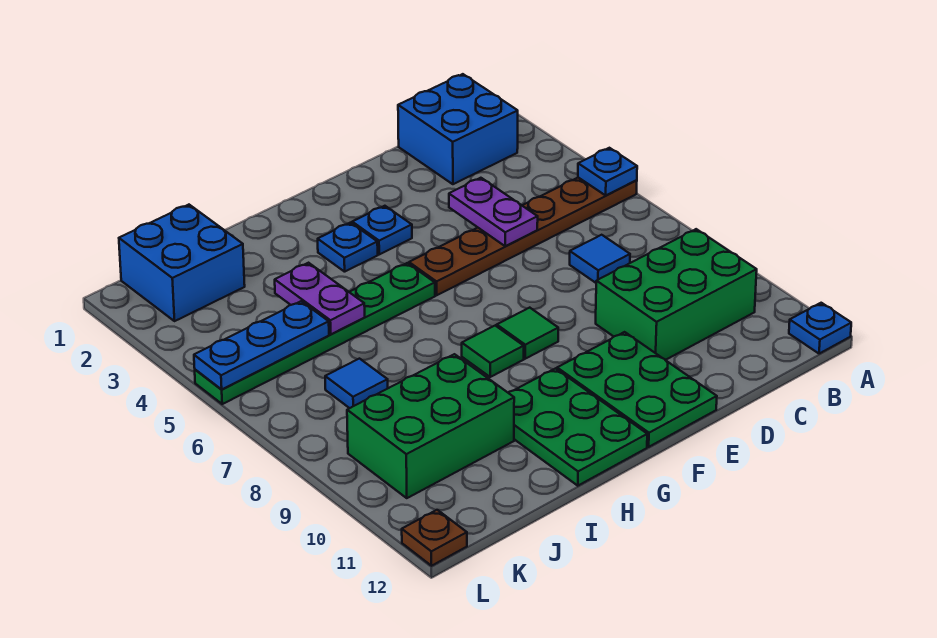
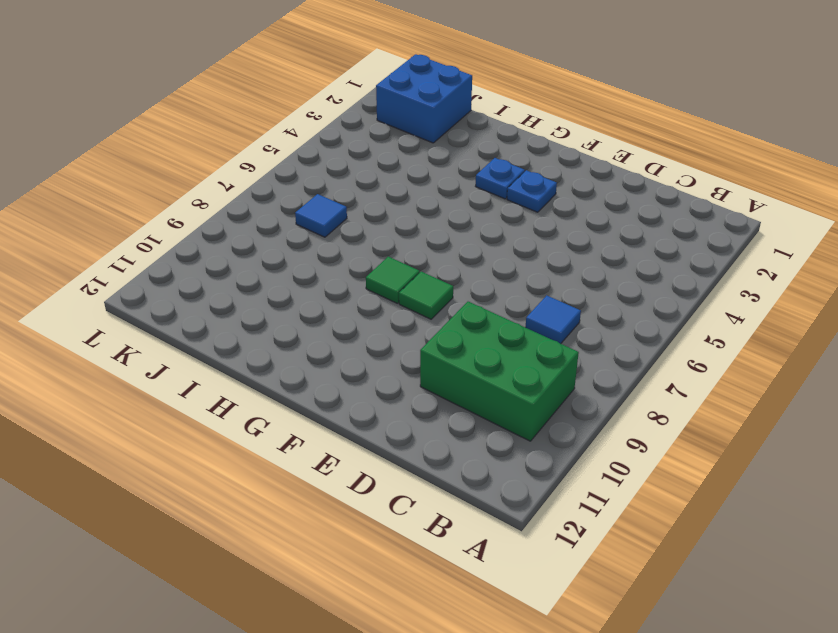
none -> brown 1x6 plate [409,178,637,295]
none -> blue 1x1 plate [789,303,851,354]
none -> blue 2x2 brick [398,74,518,184]

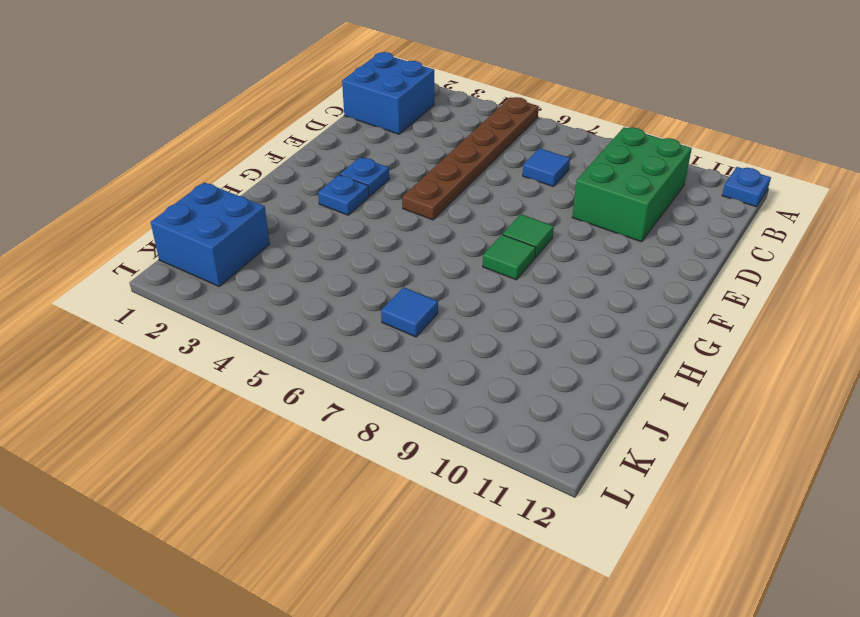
none -> green 2x3 plate [557,332,717,447]
none -> green 1x6 plate [195,263,435,404]
none -> green 2x3 plate [508,369,647,486]

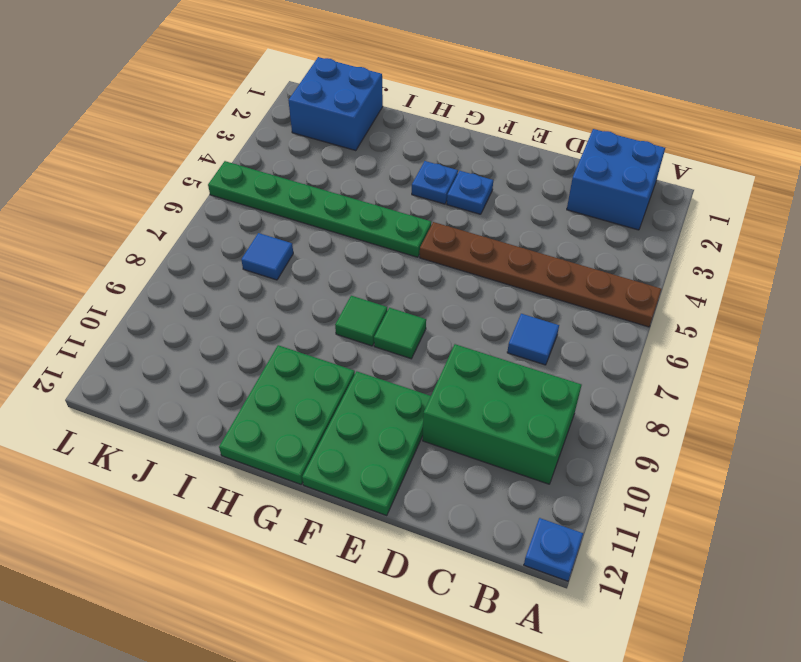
none -> green 2x3 brick [347,354,514,498]
none -> brown 1x1 plate [402,510,467,566]
none -> blue 1x1 plate [578,148,637,195]

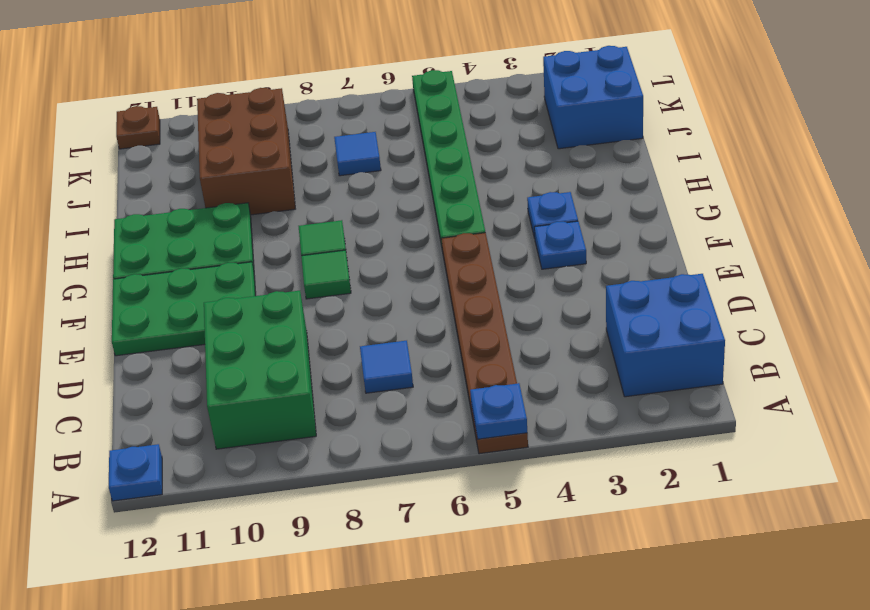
brown 2x3 brick [197,88,295,215] -> green 2x3 brick [347,354,514,498]
none -> purple 1x2 plate [449,178,538,246]
none -> purple 1x2 plate [275,263,365,334]
none -> blue 1x3 plate [194,301,329,390]

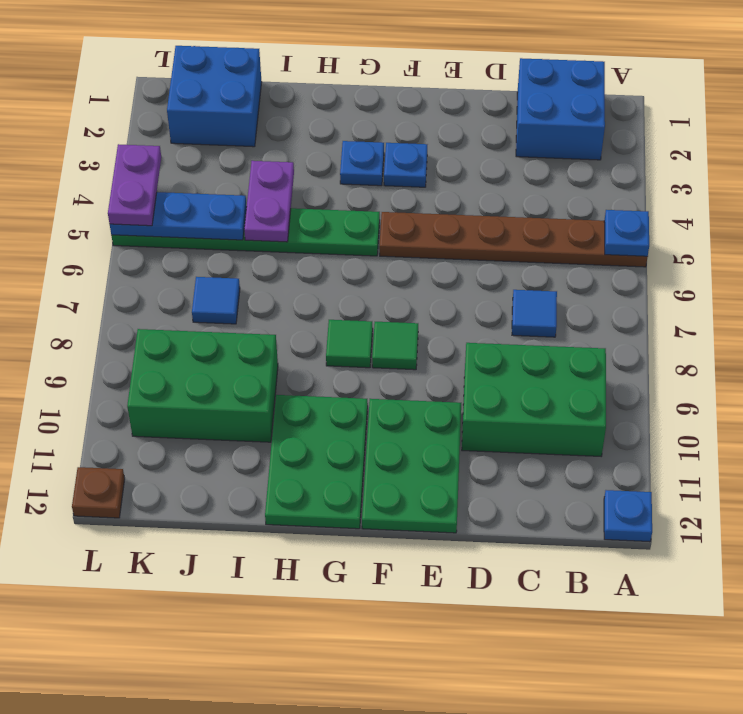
purple 1x2 plate [108,144,161,226] -> purple 1x2 plate moved to [449,178,538,246]

